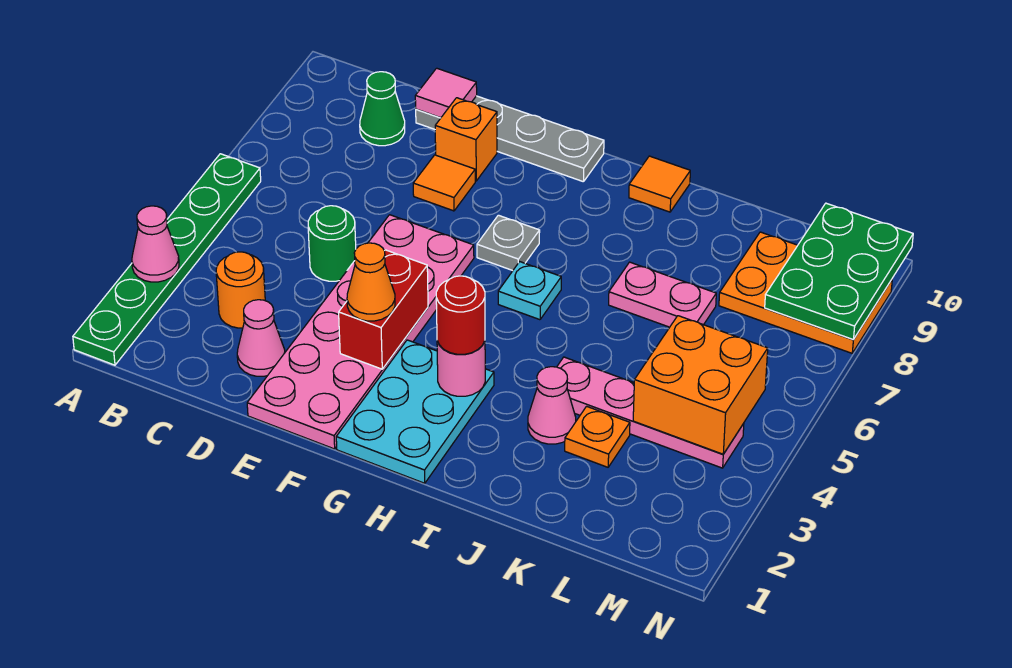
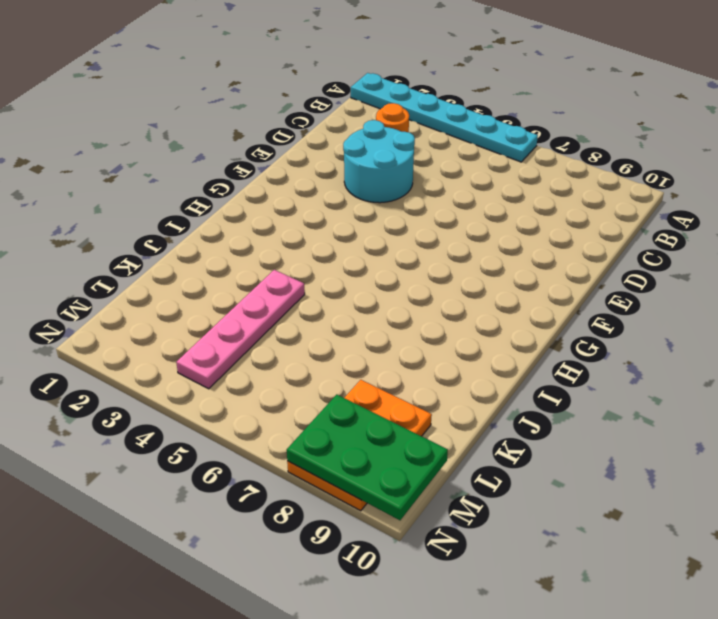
cyan 1x6 plate [351,73,538,162] -> green 1x6 plate [73,154,261,365]
cyan 2x2 round brick [343,120,415,203] -> pink 2x6 plate [247,215,474,449]
none -> green 1x1 cone [360,72,405,146]
none -> pink 1x1 cone [237,300,285,376]
none -> green 1x1 round brick [308,206,356,281]

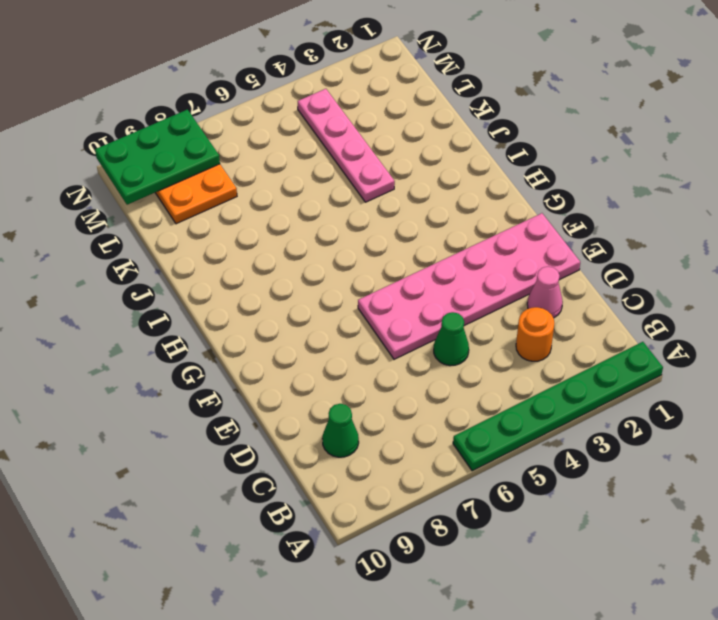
green 1x1 cone [434,312,469,366] -> green 1x1 round brick [308,206,356,281]
none -> grey 1x4 plate [416,96,604,182]
none -> orange 1x1 tile [413,155,475,211]
none -> orange 1x1 brick [435,98,497,181]

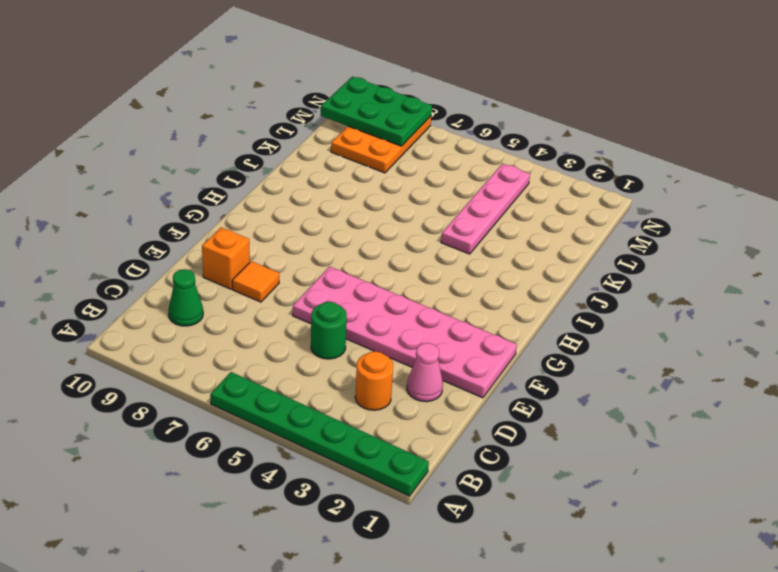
none -> grey 1x4 plate [416,96,604,182]
none -> cyan 2x3 plate [336,340,494,483]
none -> grey 1x1 plate [477,215,540,271]

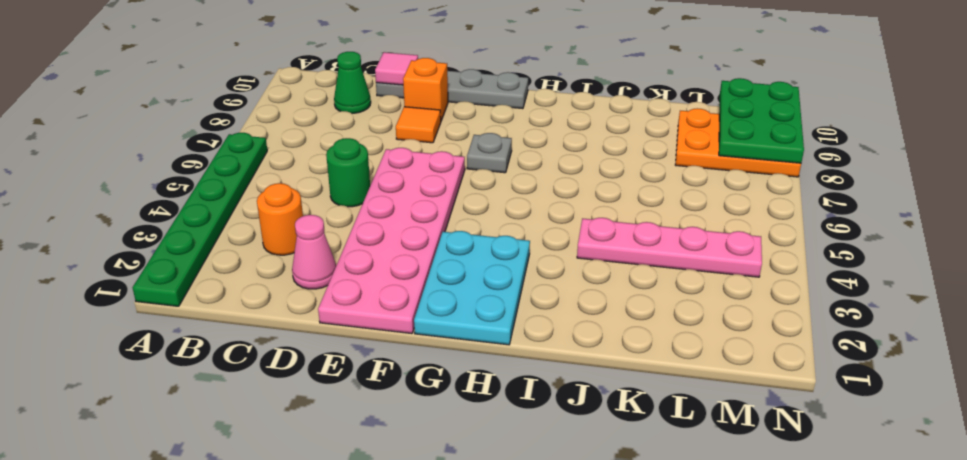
none -> cyan 1x1 plate [498,262,561,320]
none -> orange 1x1 tile [629,156,690,212]
none -> pink 1x1 cone [528,367,576,444]

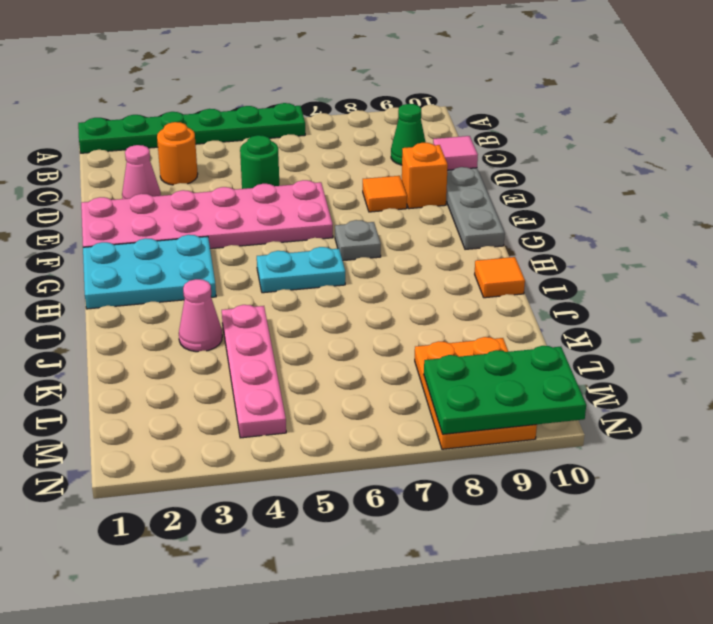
cyan 1x2 plate [257,247,345,293] -> cyan 1x1 plate [498,262,561,320]
none -> pink 1x2 plate [609,262,716,327]
none -> orange 1x1 plate [565,406,630,467]
none -> pink 1x1 cone [132,206,179,282]

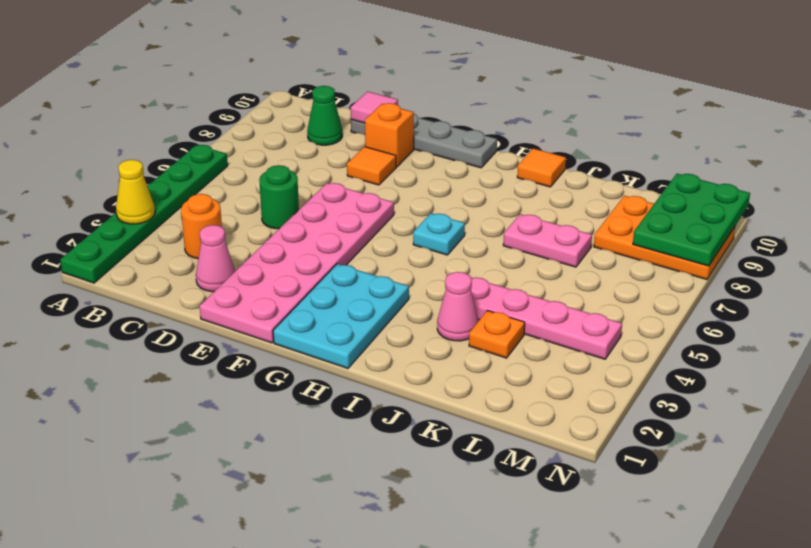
yellow 1x1 cone [116,160,155,224] -> pink 1x1 cone [132,206,179,282]
none -> grey 1x1 plate [477,215,540,271]
none -> red 1x2 brick [339,250,428,369]
none -> pink 1x1 round brick [437,341,485,396]

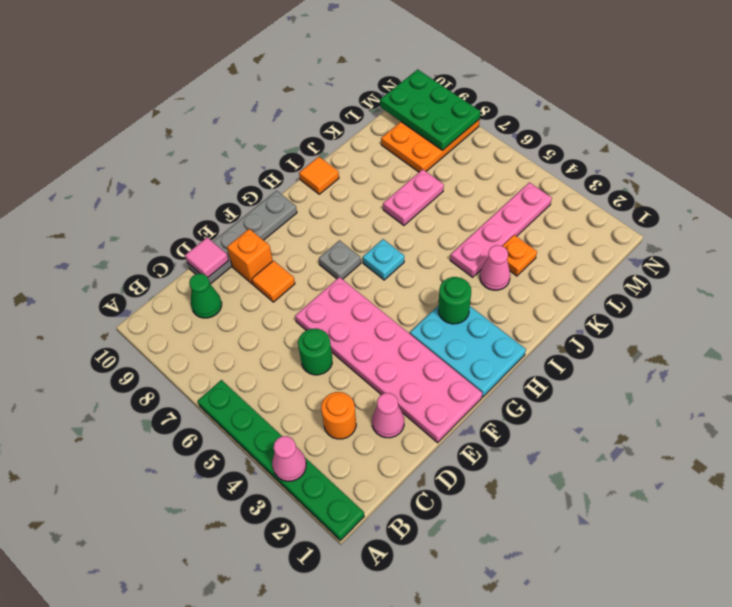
green 1x1 round brick [438,277,471,324] -> pink 1x1 round brick [437,341,485,396]
none -> red 1x2 brick [339,250,428,369]
none -> orange 2x2 brick [633,316,768,454]
none -> orange 1x1 cone [347,243,395,321]

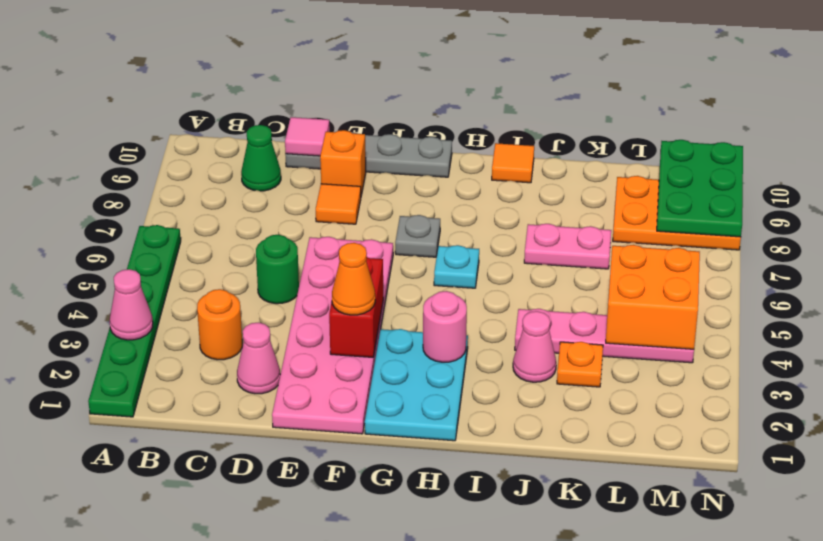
none -> red 1x1 round brick [436,276,485,354]

